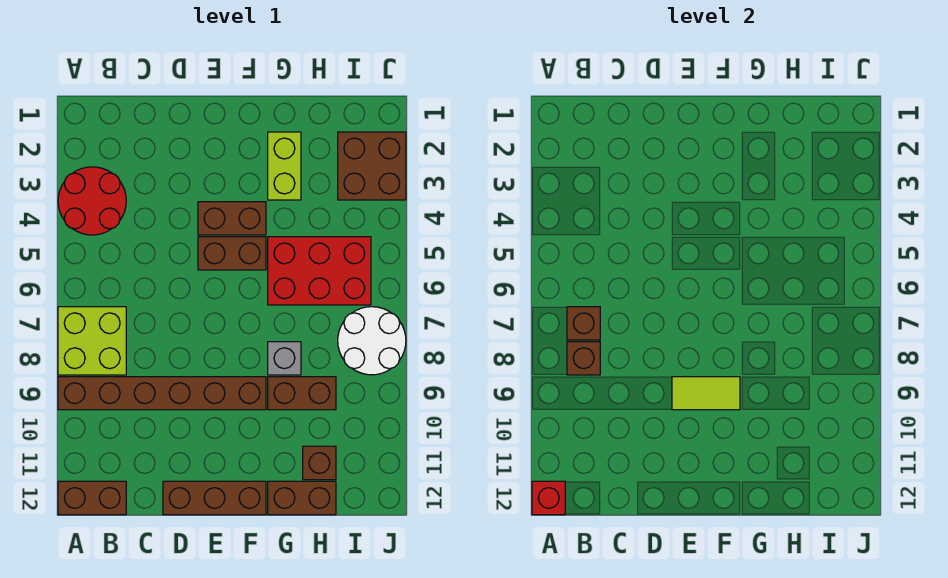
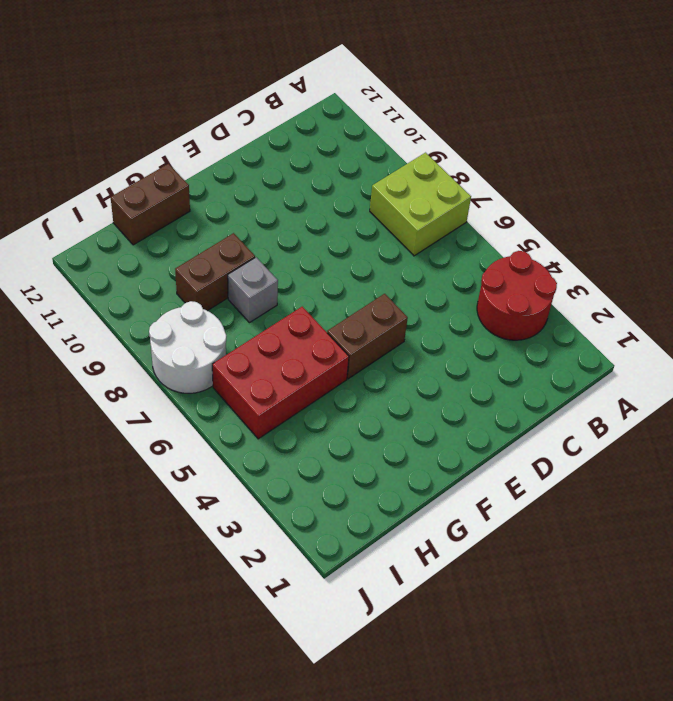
none -> brown 1x6 brick [58,377,266,410]
none -> brown 1x2 brick [58,481,126,515]
none -> brown 1x3 brick [163,481,266,515]

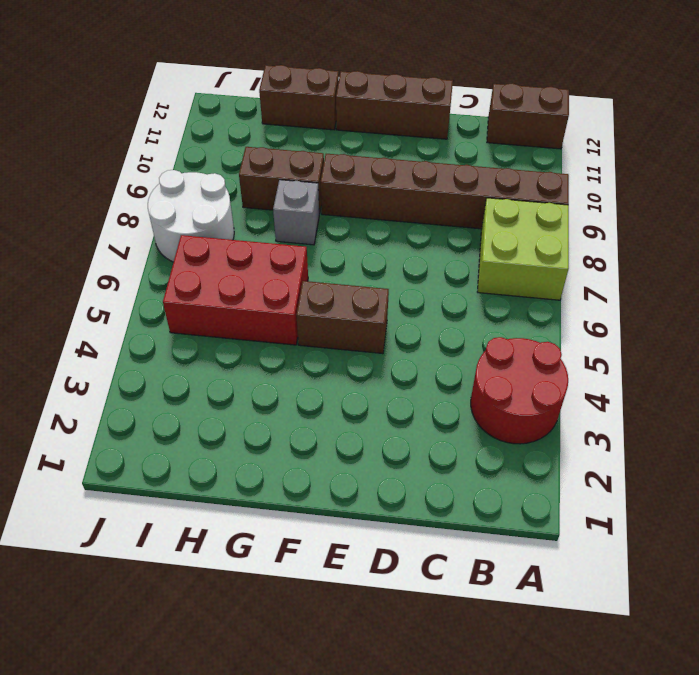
none -> brown 1x2 brick [198,202,266,235]
none -> lime 1x2 brick [268,132,301,200]
none -> brown 1x1 brick [303,446,336,480]

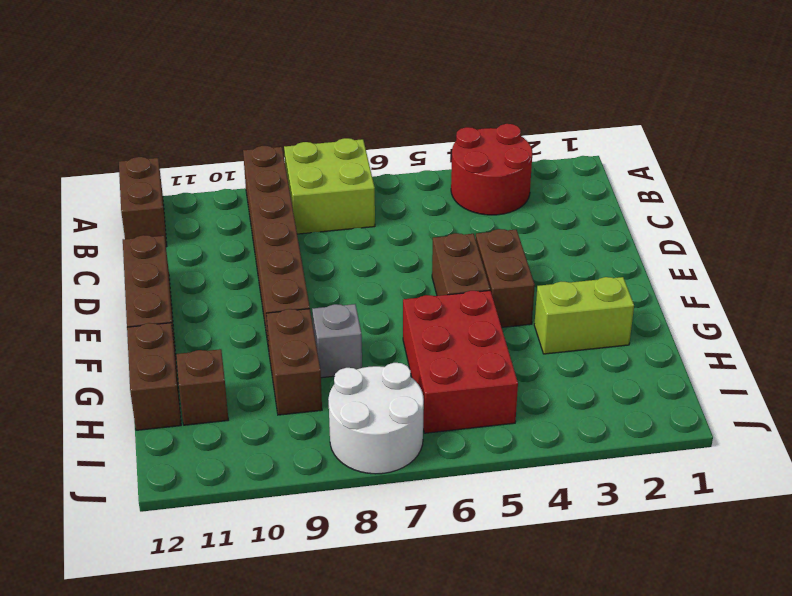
none -> brown 2x2 brick [338,132,406,200]
none -> red 1x1 brick [532,481,565,515]
none -> brown 1x1 brick [567,307,600,340]

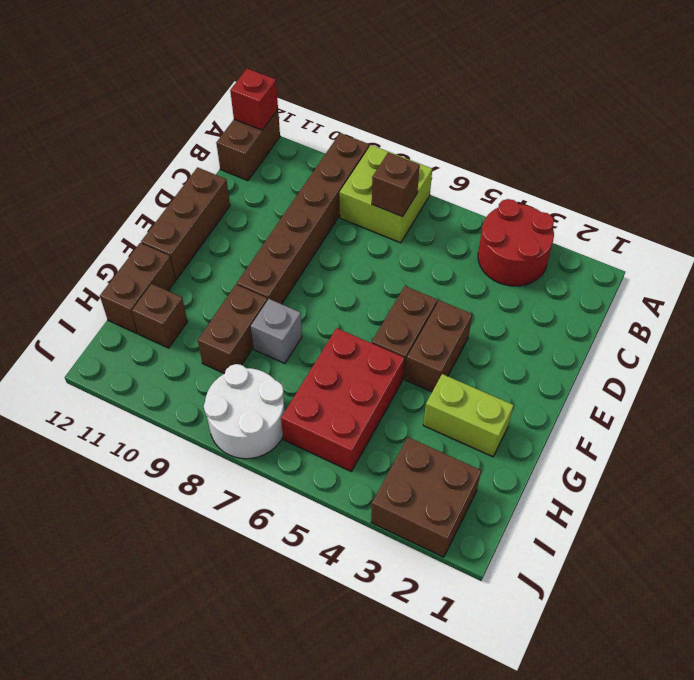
none -> brown 1x1 brick [567,342,600,375]
none -> lime 1x2 tile [672,377,740,410]

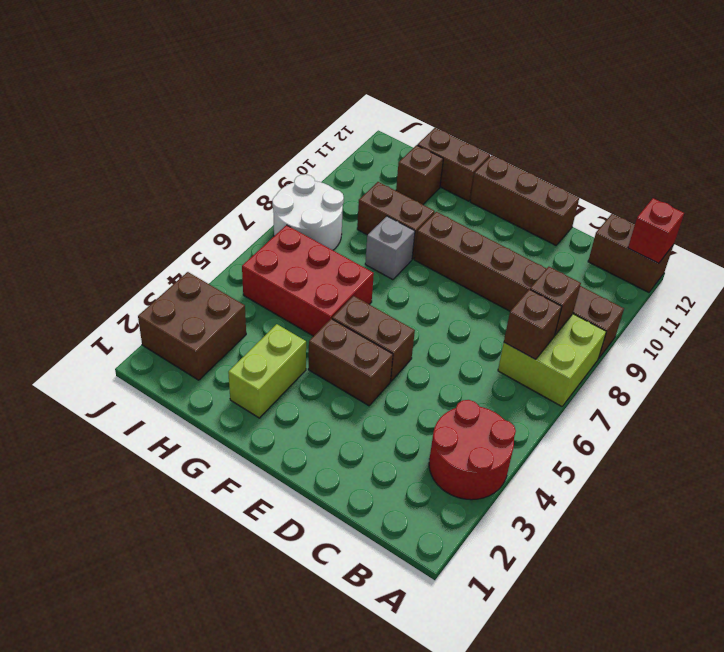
none -> lime 1x2 tile [672,377,740,410]

